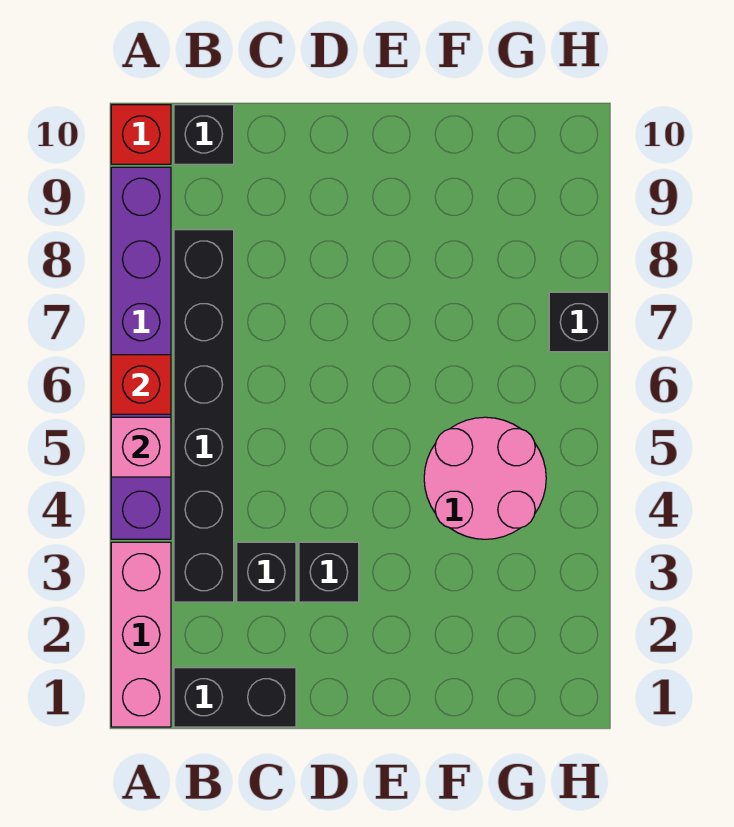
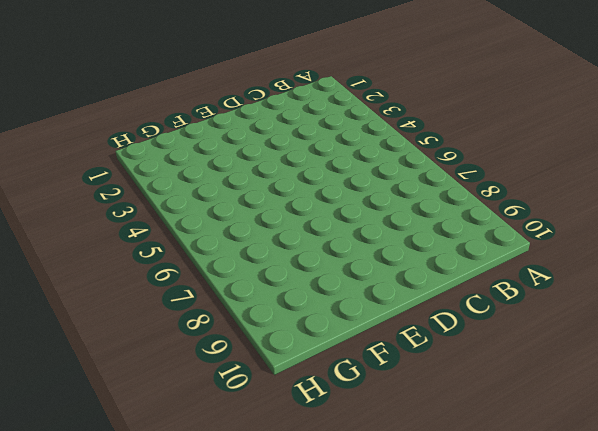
none -> pink 1x3 brick [111,542,171,727]
none -> purple 1x6 brick [111,167,171,539]
none -> red 1x1 brick [111,105,171,164]

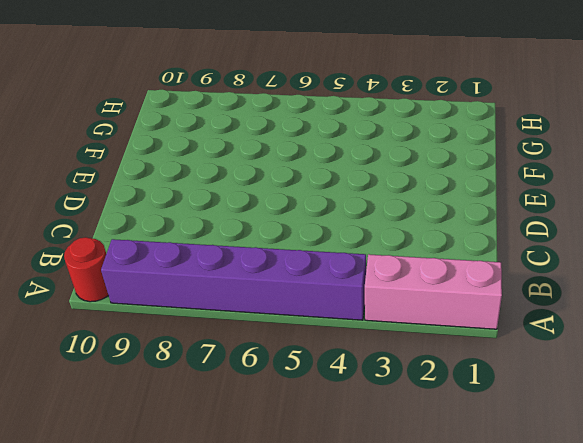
red 1x1 round brick [64,237,108,302] -> red 1x1 brick [111,105,171,164]
none -> black 1x2 brick [174,668,296,727]
none -> black 1x6 brick [174,230,234,602]
none -> black 1x1 brick [174,105,234,164]

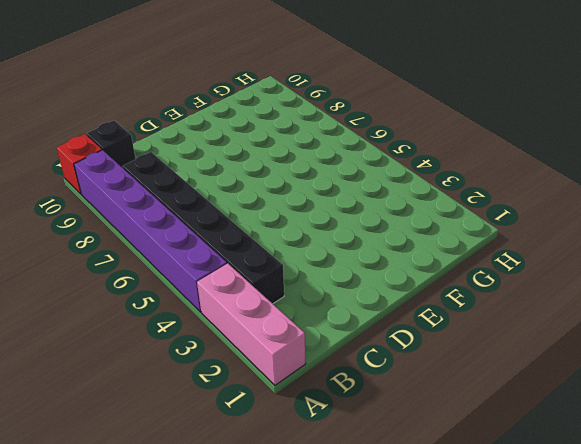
none -> black 1x2 brick [174,668,296,727]
none -> black 1x1 brick [237,542,296,602]
none -> black 1x1 brick [299,542,359,602]

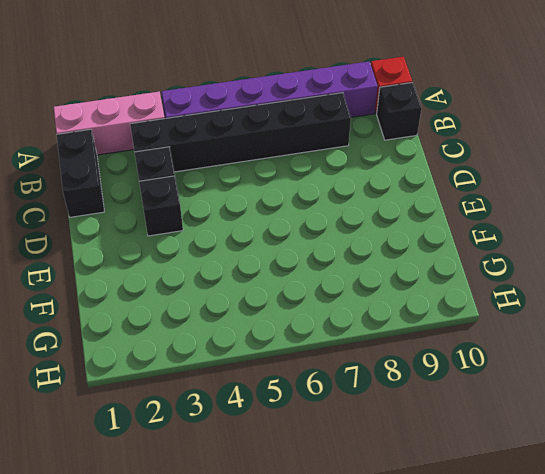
none -> pink 2x2 round brick [424,417,546,539]
none -> black 1x1 brick [549,292,609,352]
none -> pink 1x1 brick [111,417,171,477]

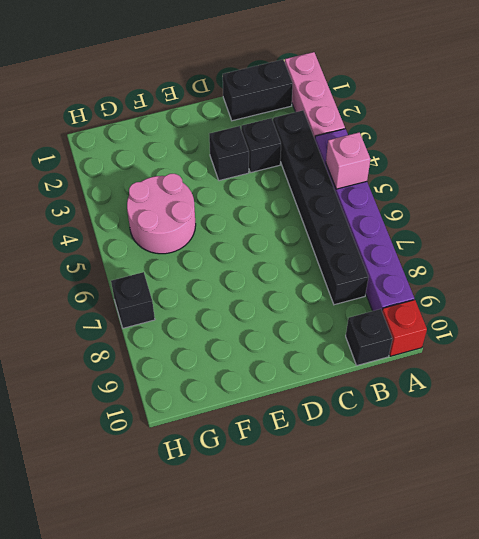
none -> red 1x1 brick [111,355,171,414]

